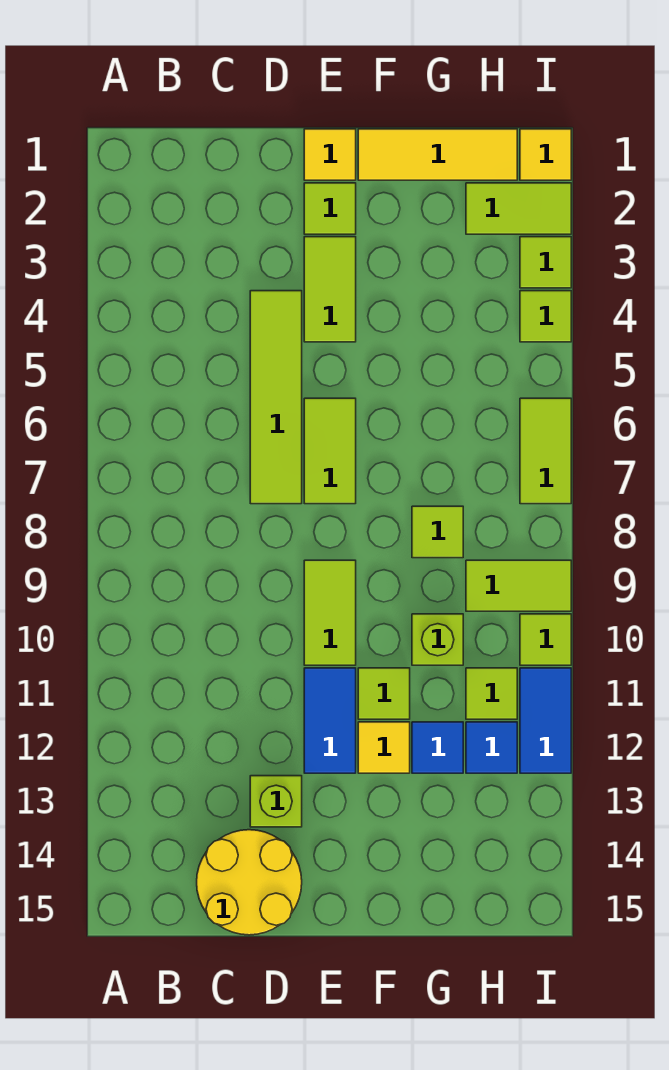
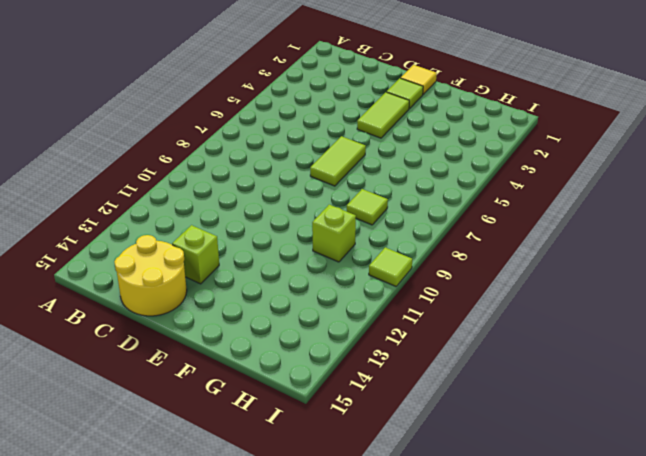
none -> lime 1x4 tile [250,291,302,504]
none -> lime 1x2 tile [304,560,356,665]
none -> blue 1x2 tile [304,668,356,773]

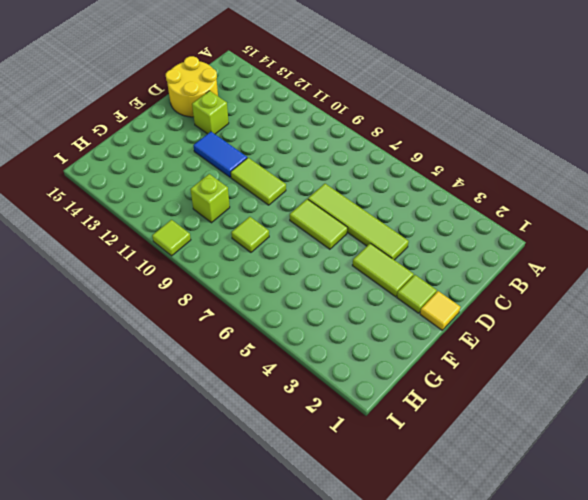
none -> yellow 1x3 tile [358,129,517,180]
none -> lime 1x1 tile [358,668,410,719]
none -> yellow 1x1 tile [358,722,410,773]

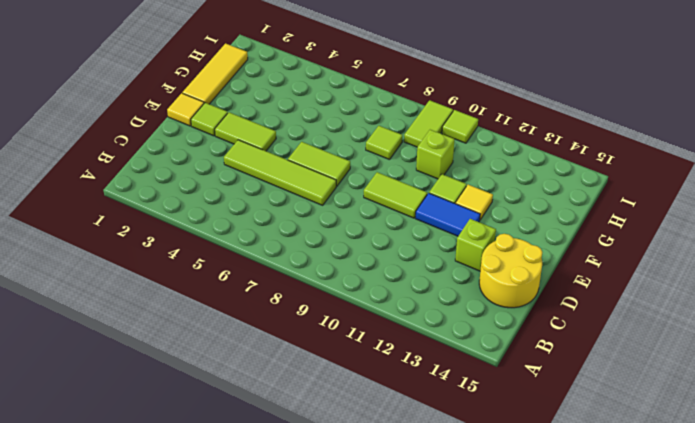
none -> blue 1x1 tile [412,722,463,773]
none -> lime 1x2 tile [466,183,571,234]
none -> lime 1x1 tile [466,668,517,719]

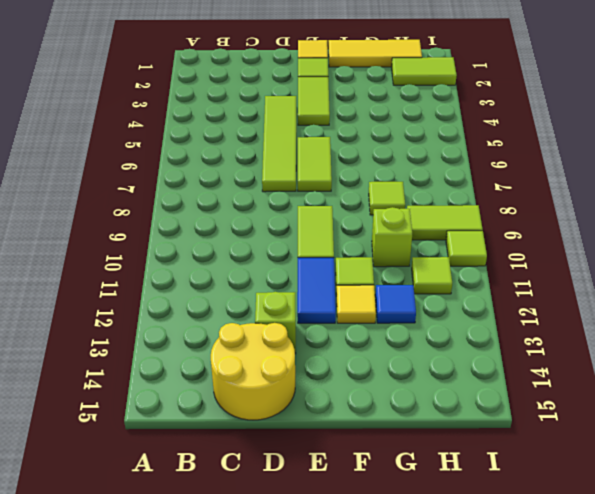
none -> blue 1x1 tile [466,722,517,773]
none -> yellow 1x1 tile [520,129,571,180]
none -> lime 1x1 tile [520,237,571,288]

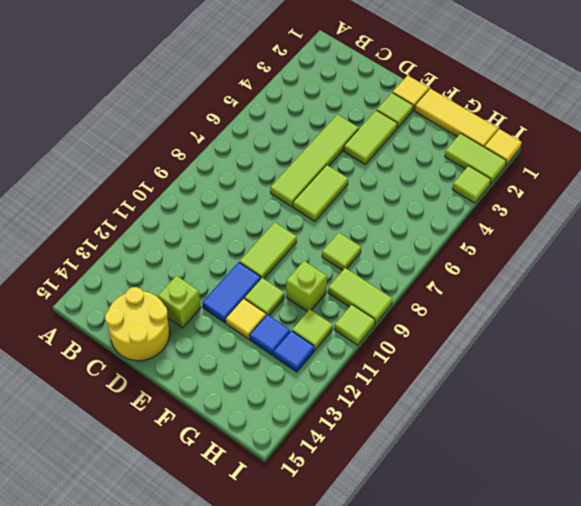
none -> lime 1x1 tile [520,291,571,342]
none -> lime 1x2 tile [520,398,571,504]
none -> blue 1x2 tile [520,668,571,773]

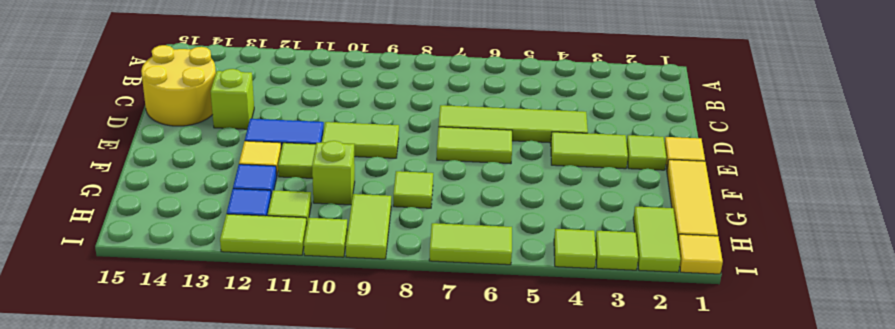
lime 1x2 tile [220,214,307,255] -> blue 1x2 tile [520,668,571,773]

